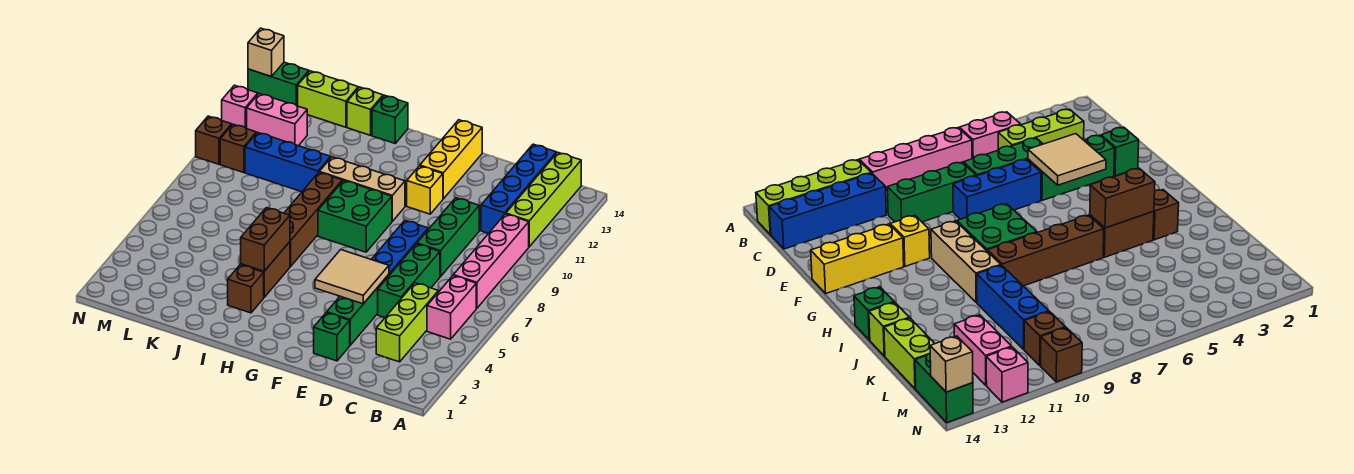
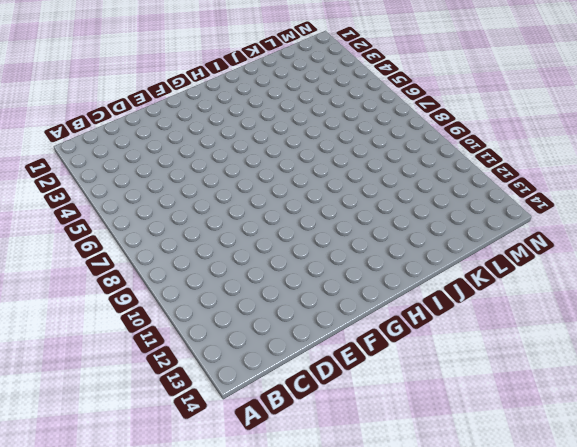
none -> pink 1x2 brick [427,276,476,339]
none -> pink 1x4 brick [453,214,529,308]
none -> lime 1x4 brick [506,153,581,247]

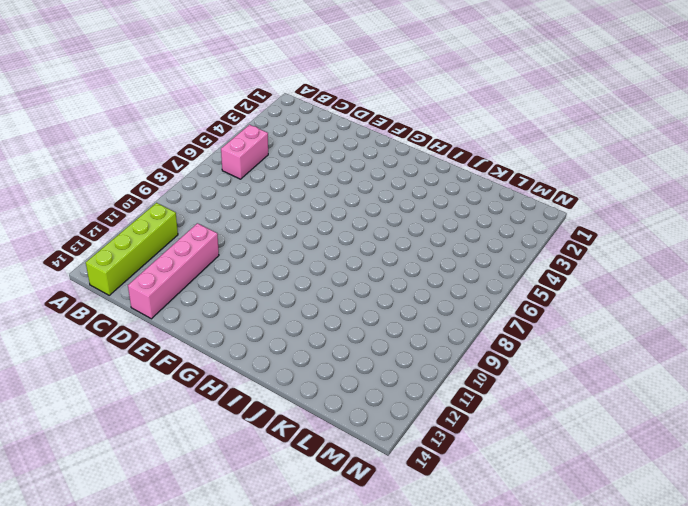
pink 1x4 brick [128,223,219,319] -> pink 1x4 brick moved to [453,214,529,308]
none -> lime 1x3 brick [376,283,438,362]
none -> blue 1x4 brick [481,144,556,233]
none -> green 1x3 brick [378,244,440,318]

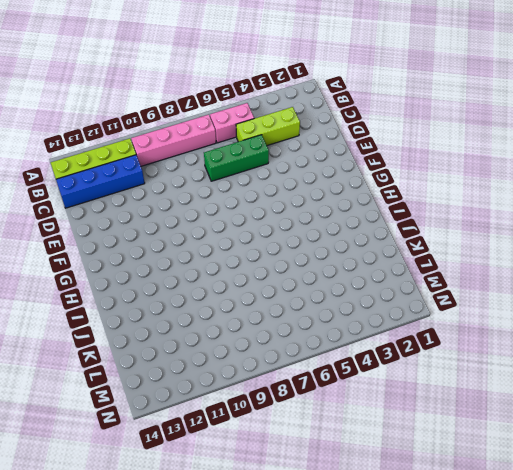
none -> green 1x3 brick [417,198,479,277]
none -> green 1x1 brick [314,313,350,361]
none -> green 1x3 brick [327,274,389,345]

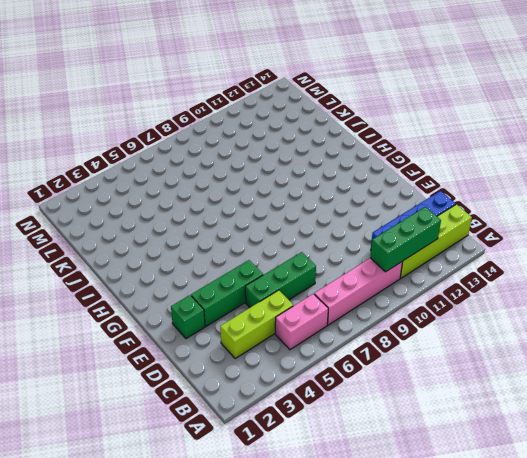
green 1x3 brick [370,207,441,272] -> green 1x3 brick moved to [417,198,479,277]
none -> blue 1x3 brick [371,220,428,275]
none -> yellow 1x1 brick [407,166,443,214]
none -> yellow 1x3 brick [420,120,482,199]

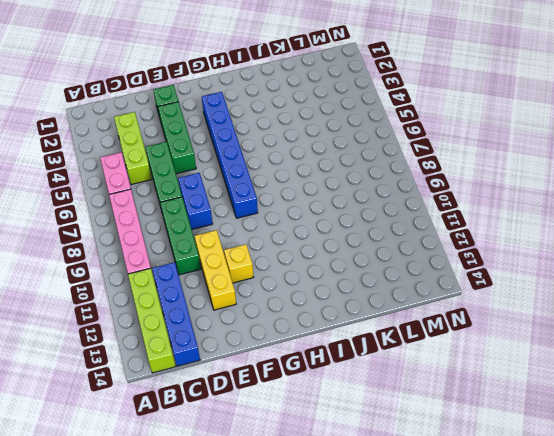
blue 1x2 brick [178,173,213,229] -> blue 1x3 brick [371,220,428,275]
yellow 1x3 brick [195,230,236,310] -> yellow 1x3 brick moved to [420,120,482,199]
blue 1x6 brick [202,92,258,218] -> green 2x2 brick [318,180,392,252]
none -> tan 1x3 brick [320,157,405,221]
none -> brown 1x1 brick [228,265,264,313]
none -> brown 1x2 brick [241,242,290,297]

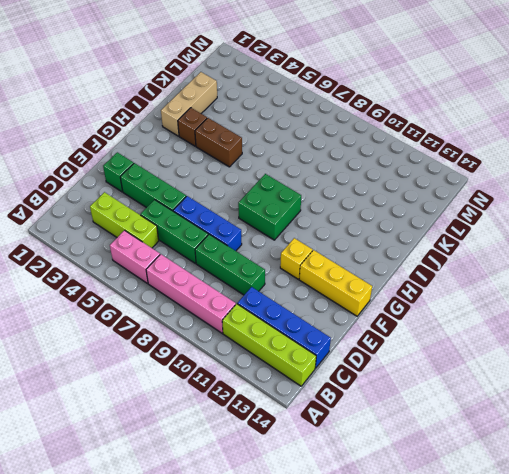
tan 1x3 brick [161,72,217,136] -> tan 1x3 brick moved to [320,157,405,221]
none -> brown 1x4 brick [284,172,342,267]
none -> green 1x1 brick [372,95,408,143]
none -> blue 1x3 brick [245,133,331,192]

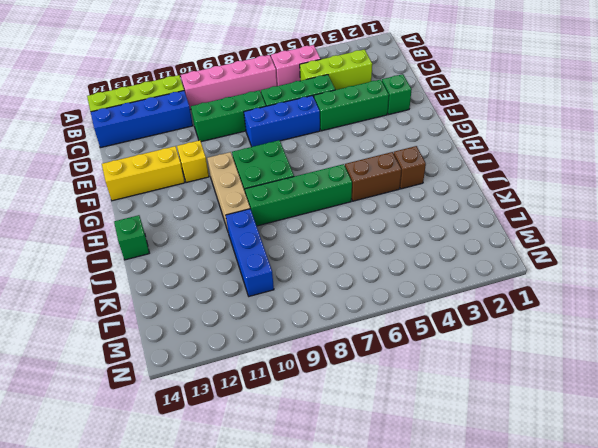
green 1x4 brick [245,164,352,226] -> brown 1x4 brick [284,172,342,267]
none -> lime 1x1 brick [347,87,383,135]
none -> lime 1x2 brick [298,71,358,127]
none -> pink 1x2 brick [247,94,307,146]

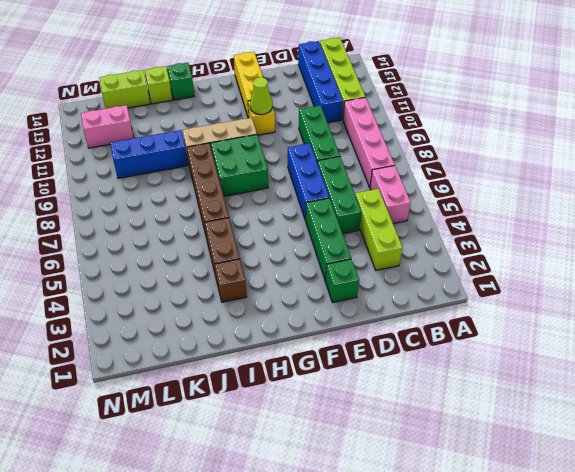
lime 1x1 cone [250,77,272,115] -> none
none -> brown 1x1 brick [220,124,256,173]
none -> green 1x2 brick [248,62,309,106]
none -> brown 1x1 brick [196,116,232,164]

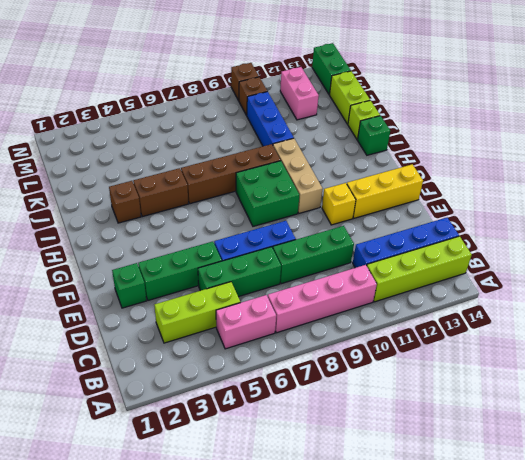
none -> pink 1x1 brick [222,85,258,129]
none -> tan 2x2 tile [315,250,389,304]
none -> brown 1x2 brick [241,208,290,271]

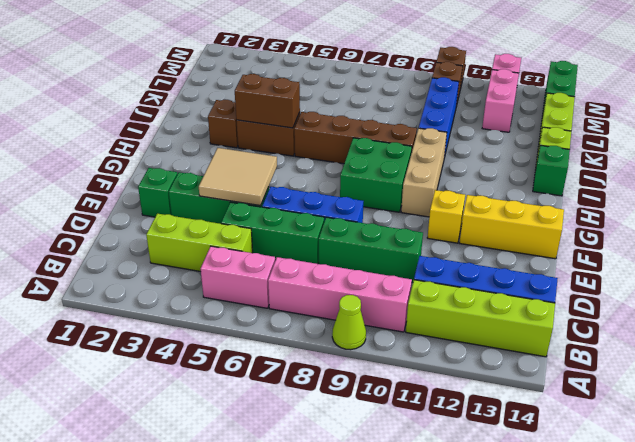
lime 1x1 cone [332,295,366,350] -> none
none -> tan 1x1 brick [248,28,284,76]

